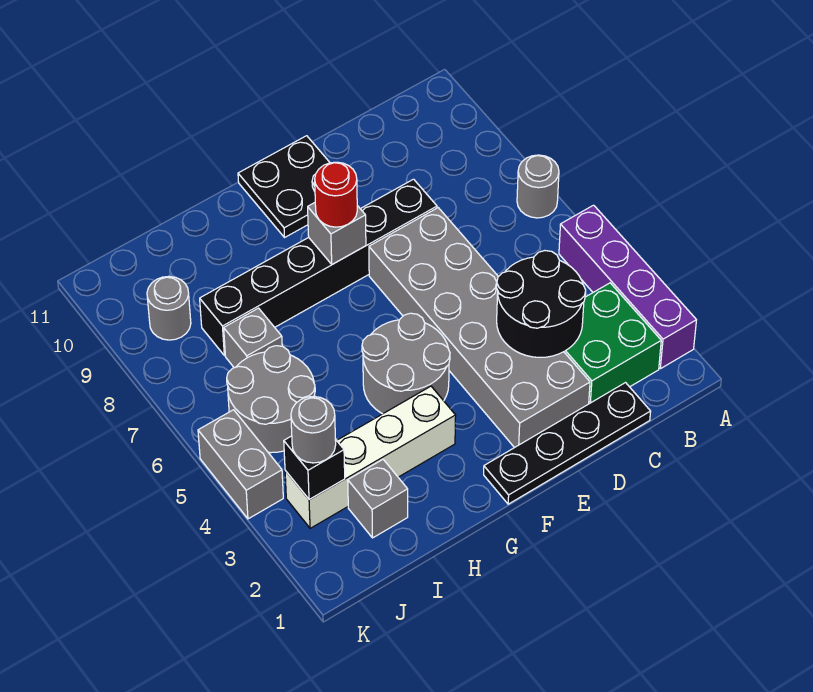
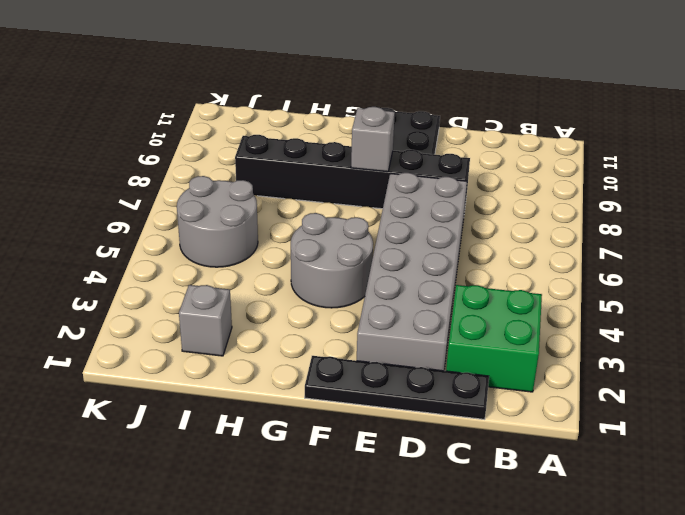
none -> purple 1x4 brick [559,205,696,369]
none -> grey 1x1 round brick [517,155,559,218]
none -> white 1x4 brick [285,386,456,528]

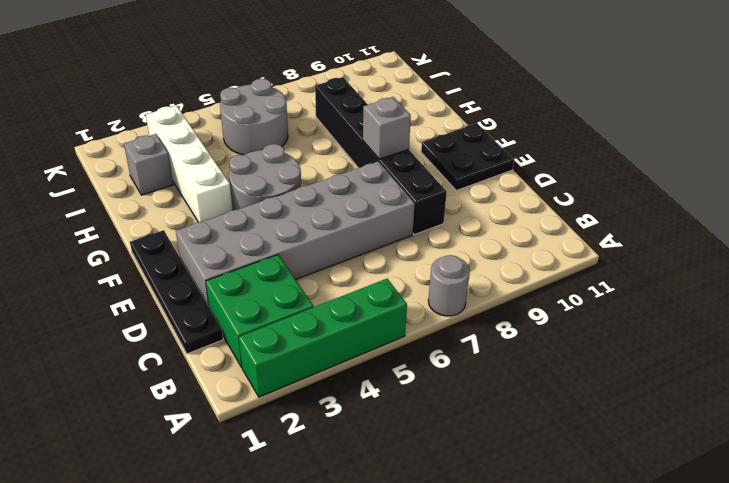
green 1x4 brick [239,279,407,397] -> purple 1x4 brick [559,205,696,369]
none -> grey 1x1 brick [224,308,282,368]
none -> grey 1x1 round brick [147,276,191,340]
none -> grey 1x2 brick [198,410,283,519]

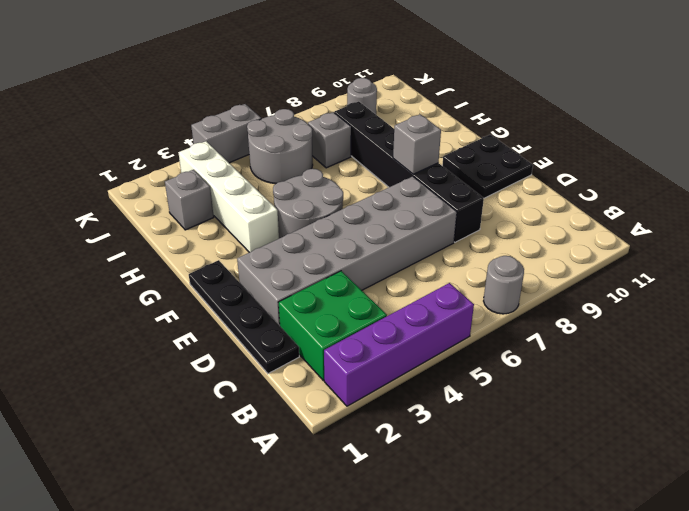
none -> black 2x2 round brick [497,251,586,357]
none -> black 1x1 brick [284,436,345,500]
none -> red 1x1 round brick [315,162,357,227]

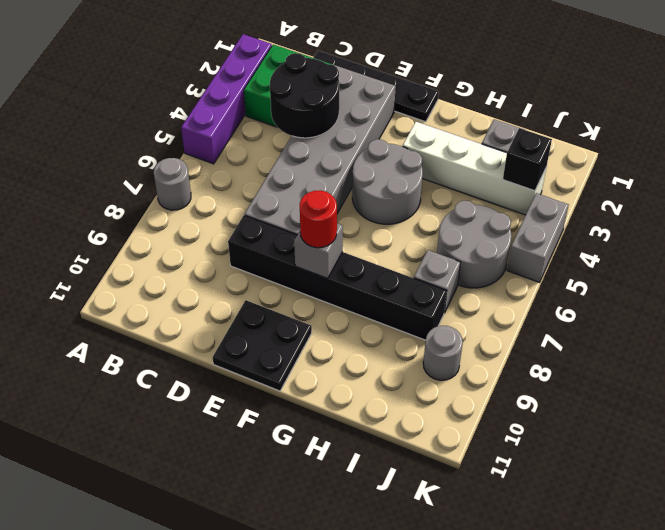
none -> grey 1x1 round brick [291,397,336,463]

